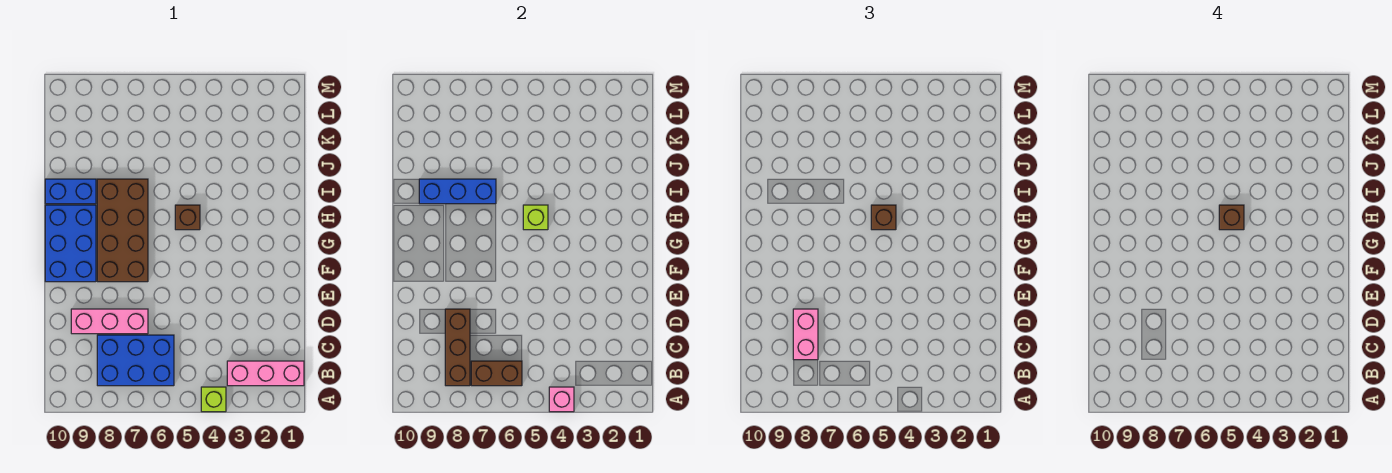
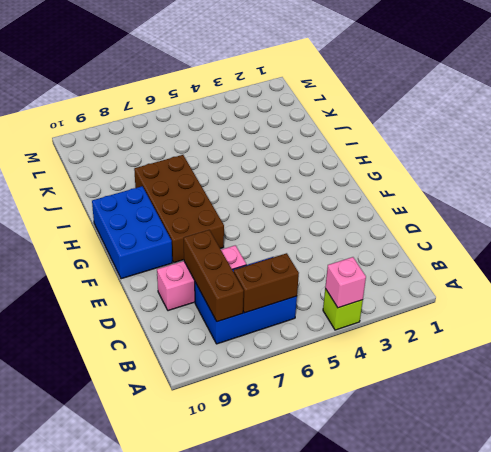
none -> pink 1x3 brick [227,361,304,386]
none -> brown 1x1 brick [175,205,200,230]
none -> blue 1x2 brick [45,179,96,204]

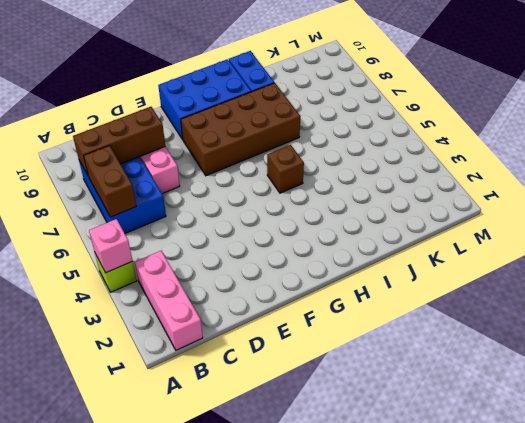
none -> lime 1x1 brick [523,205,548,230]
none -> blue 1x3 brick [419,179,496,204]
none -> pink 1x2 brick [793,309,818,360]

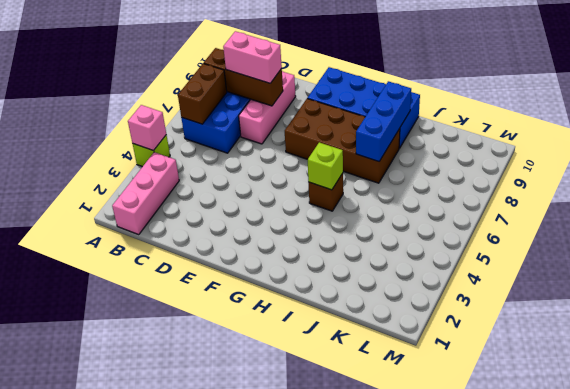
none -> brown 1x1 brick [871,205,896,230]
none -> brown 1x1 brick [1219,205,1244,230]

